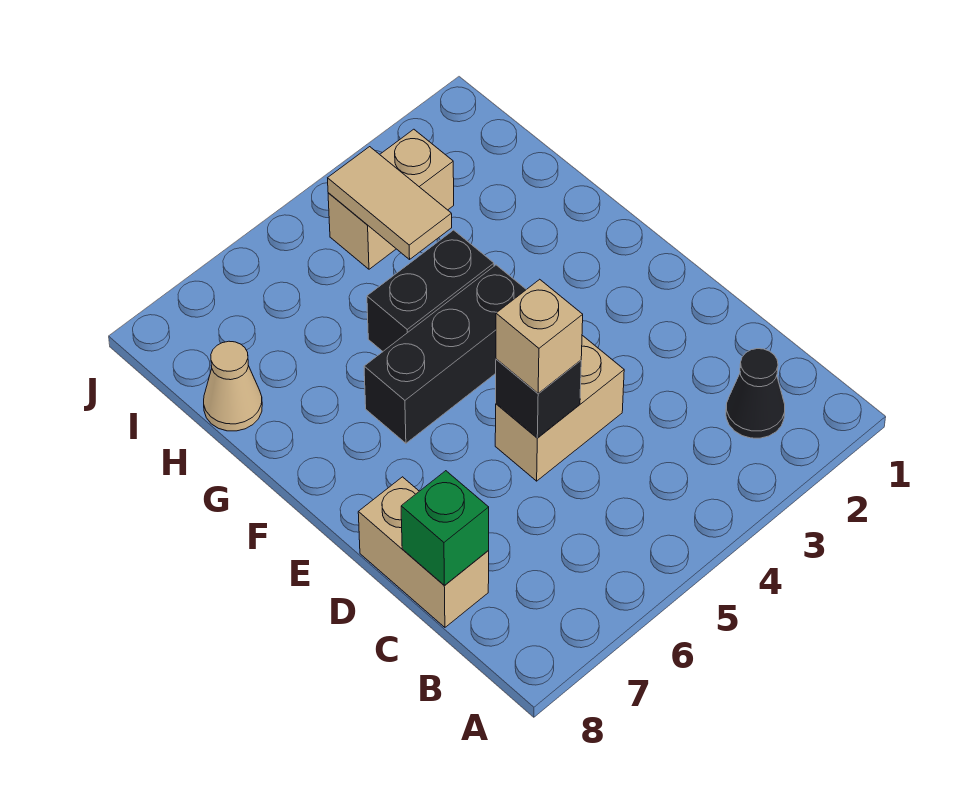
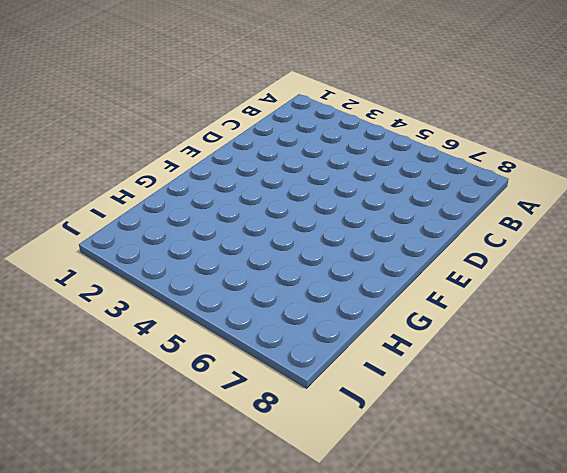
none -> black 1x1 cone [726,349,785,438]
none -> tan 1x2 brick [358,477,489,627]

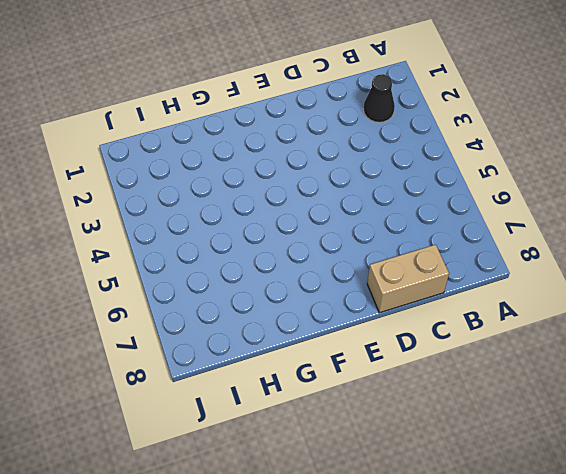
none -> tan 1x2 brick [495,336,624,481]
none -> black 1x3 brick [364,265,526,443]

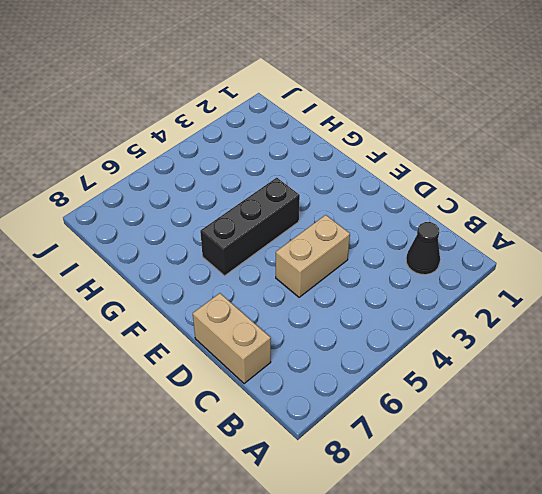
none -> black 1x2 brick [367,230,494,351]
none -> tan 1x1 cone [204,341,262,431]

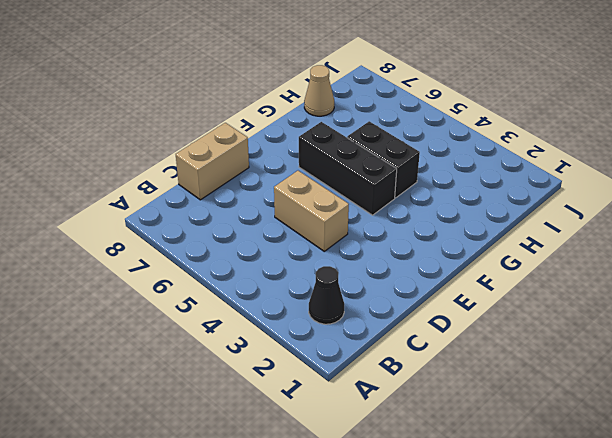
none -> tan 1x2 brick [328,129,454,269]
none -> green 1x1 brick [401,471,489,586]

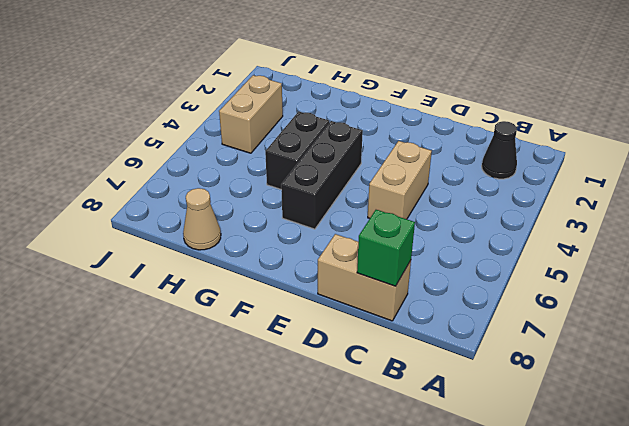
none -> black 1x1 brick [496,359,581,438]
none -> tan 1x2 tile [328,147,452,259]

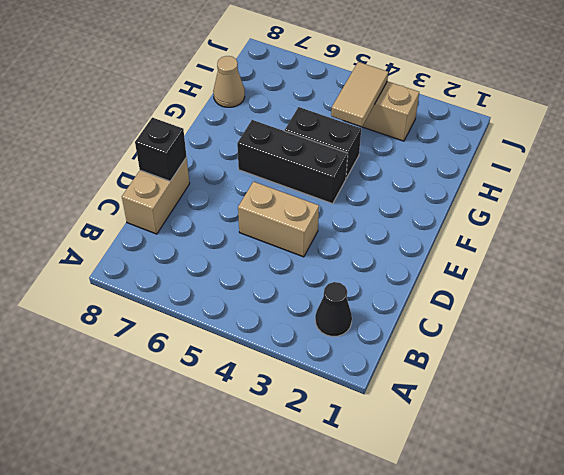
black 1x1 brick [135,118,187,181] -> black 1x1 brick moved to [496,359,581,438]
none -> green 1x1 brick [401,471,489,586]
none -> tan 1x1 brick [496,279,583,393]

